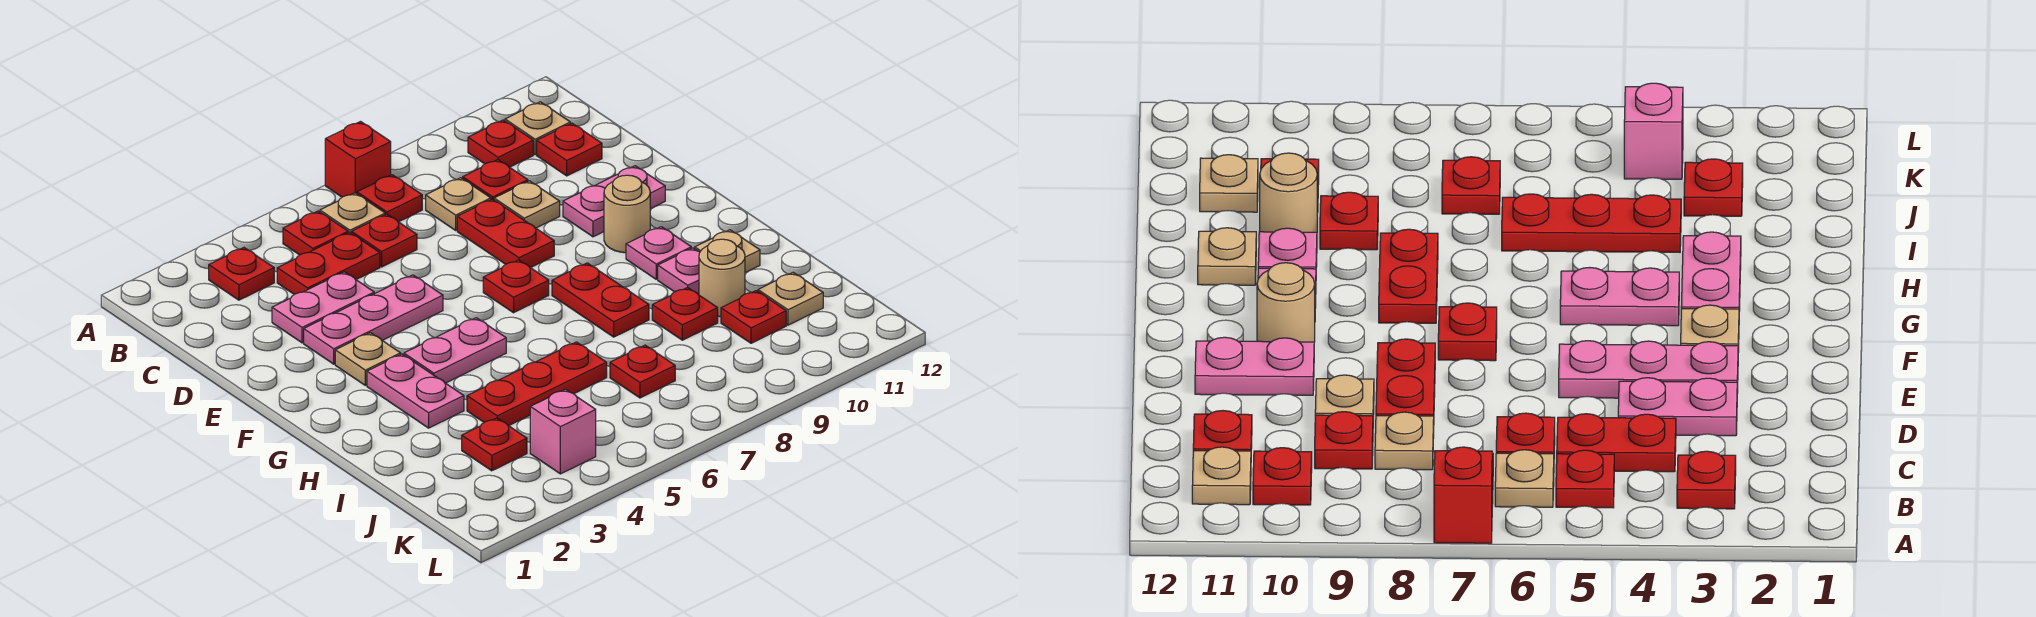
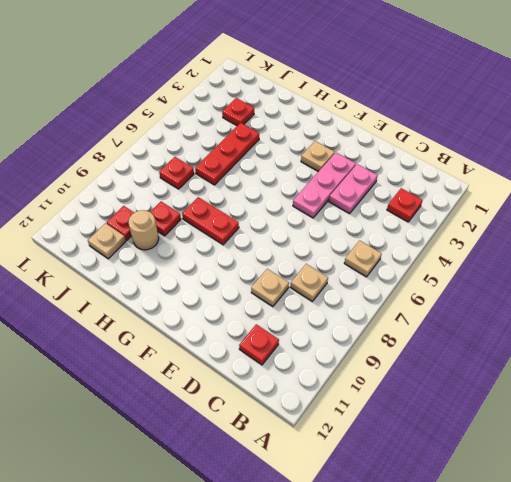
none -> red 1x1 brick [325,122,391,197]
none -> red 1x1 plate [283,211,348,255]
none -> red 1x1 plate [357,175,422,222]
none -> red 1x1 plate [468,120,533,167]

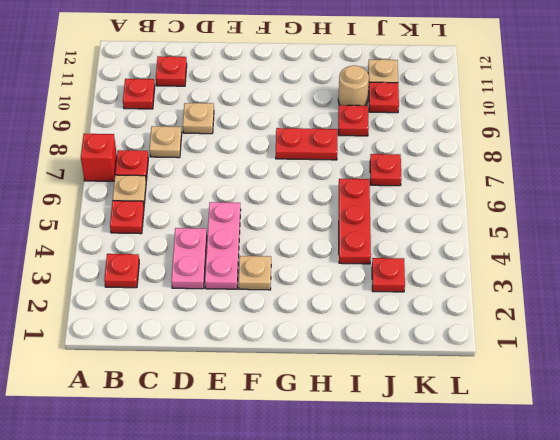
none -> tan 1x1 plate [505,102,570,155]
none -> red 1x2 plate [277,232,380,294]
none -> red 1x1 plate [352,214,417,267]
none -> red 1x1 plate [463,160,528,200]

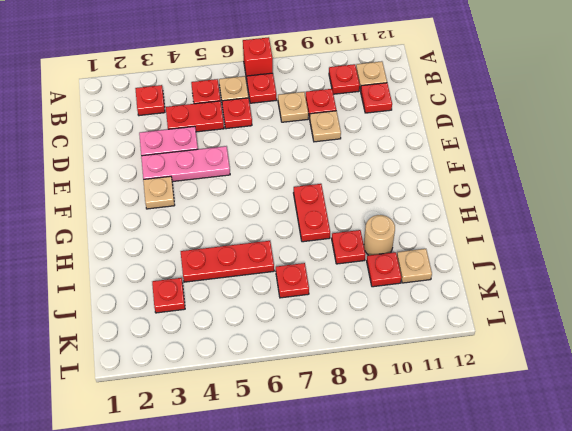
none -> red 1x2 plate [457,199,554,268]
none -> pink 1x2 plate [563,166,665,237]
none -> red 1x1 plate [483,260,549,313]
none -> tan 1x1 round brick [604,175,650,253]

